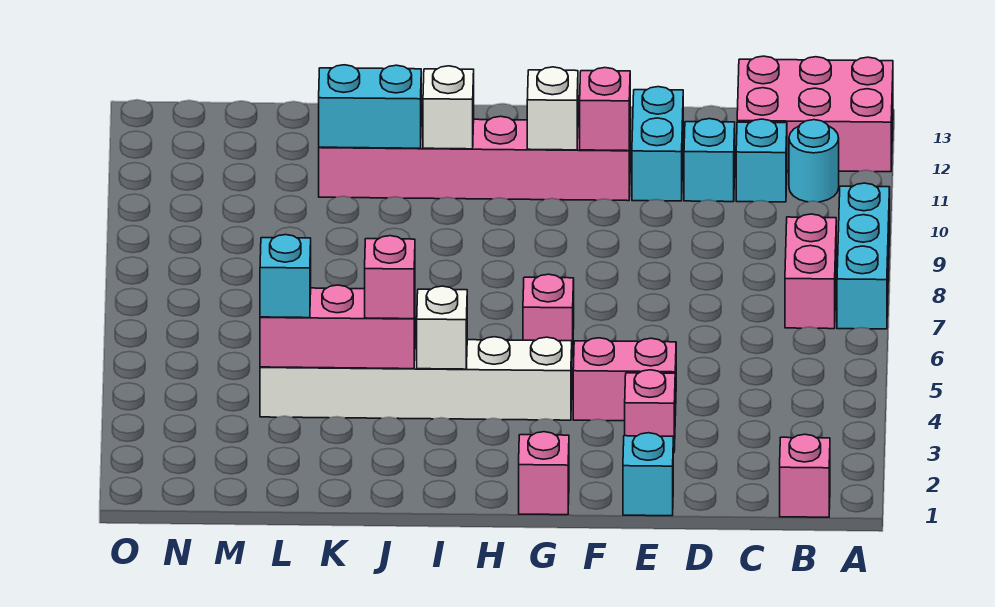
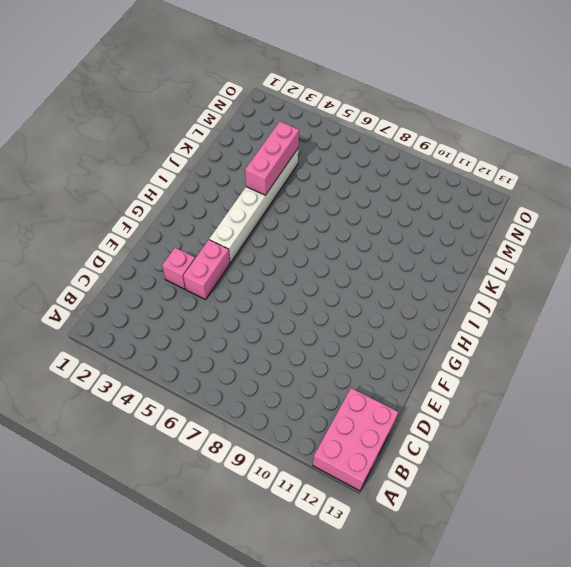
none -> cyan 1x3 brick [837,183,890,329]
none -> pink 1x1 brick [780,434,830,517]
none -> pink 1x2 brick [785,214,836,329]

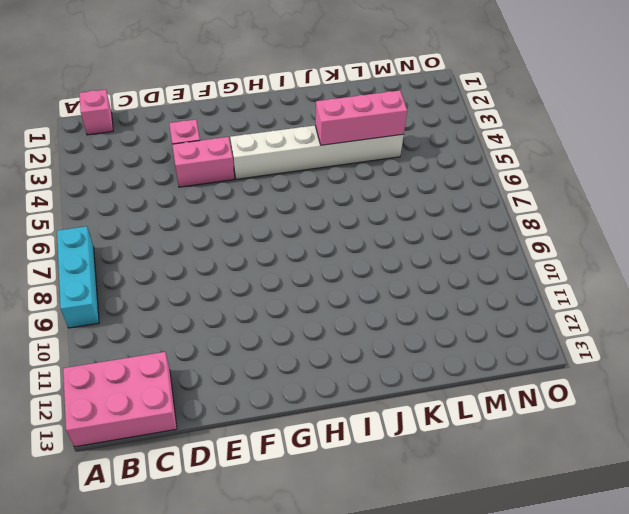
none -> pink 1x2 brick [785,214,836,329]
none -> cyan 1x1 round brick [789,120,839,202]
none -> cyan 1x1 brick [736,119,787,202]

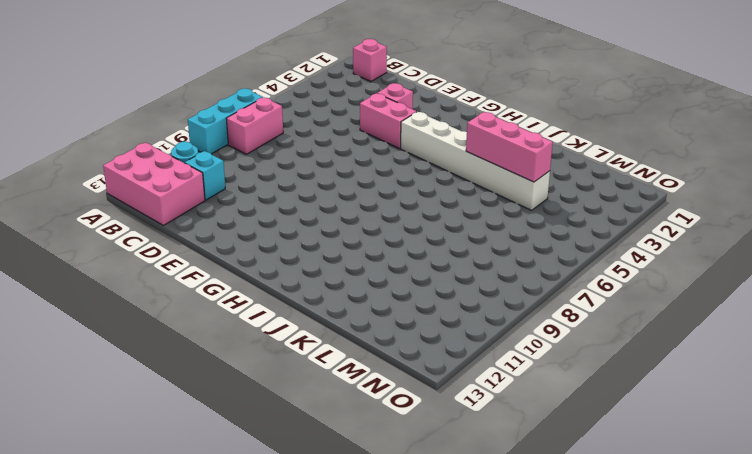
none -> cyan 1x1 brick [684,119,735,202]
none -> cyan 1x1 brick [623,433,673,516]
none -> cyan 1x2 brick [632,87,683,201]

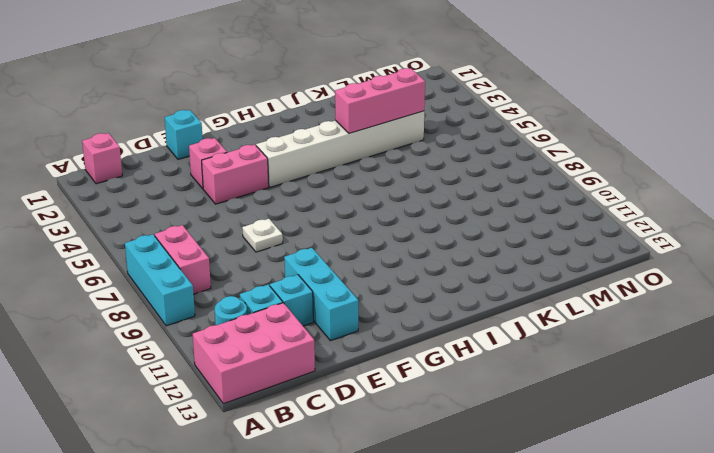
white 1x1 plate [242,219,283,252] -> none
cyan 1x3 brick [284,248,358,341] -> cyan 1x2 brick [632,87,683,201]
none -> pink 1x6 brick [319,116,630,201]
none -> pink 1x1 brick [519,432,569,515]
none -> pink 1x1 brick [523,274,574,357]

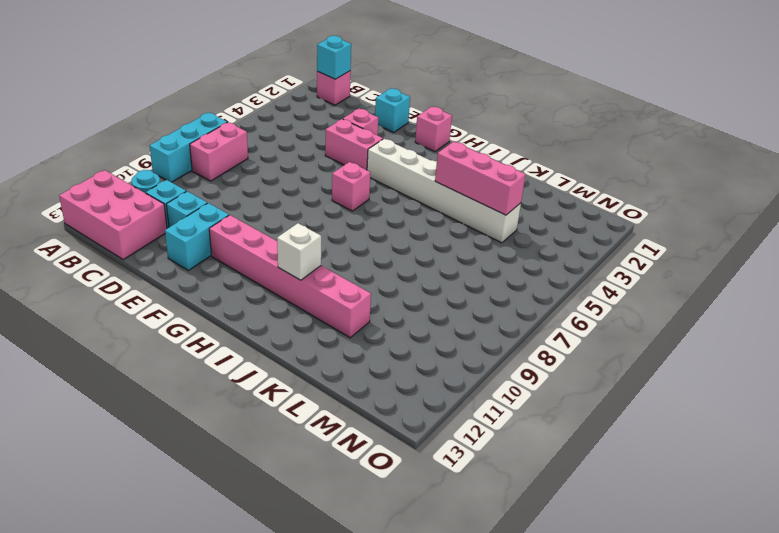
cyan 1x1 brick [317,36,351,79] -> cyan 1x1 brick moved to [260,235,311,318]
none -> pink 1x1 brick [580,68,630,151]
none -> white 1x1 brick [527,67,578,150]
none -> white 1x1 brick [417,286,467,369]

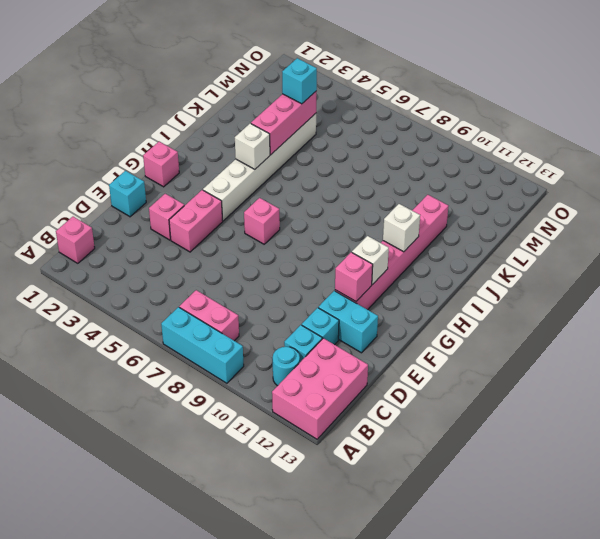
none -> cyan 1x2 brick [319,65,421,148]
none -> pink 1x1 brick [365,236,415,319]

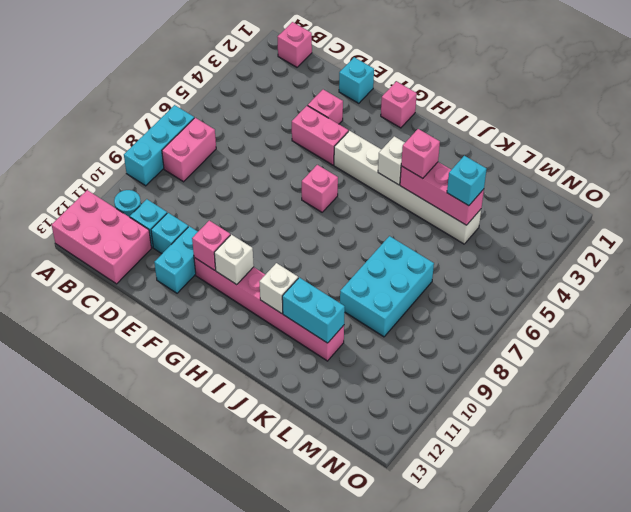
cyan 2x3 brick [340,236,434,337] -> none

